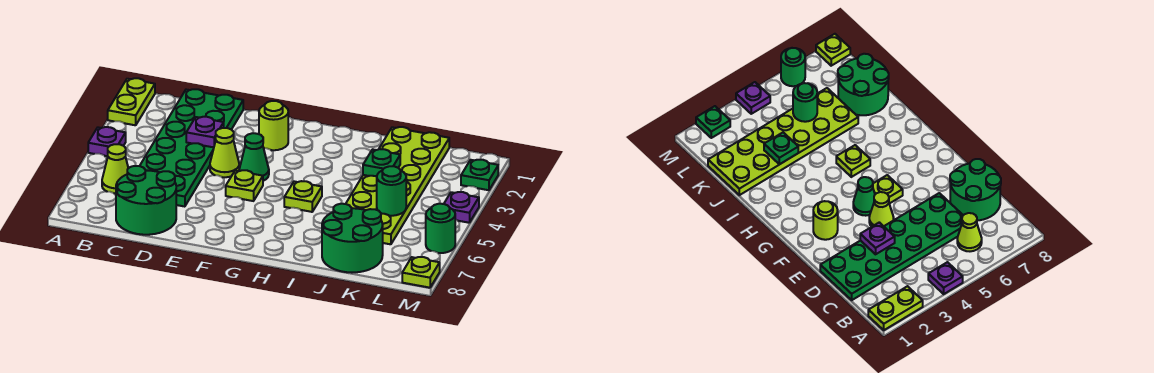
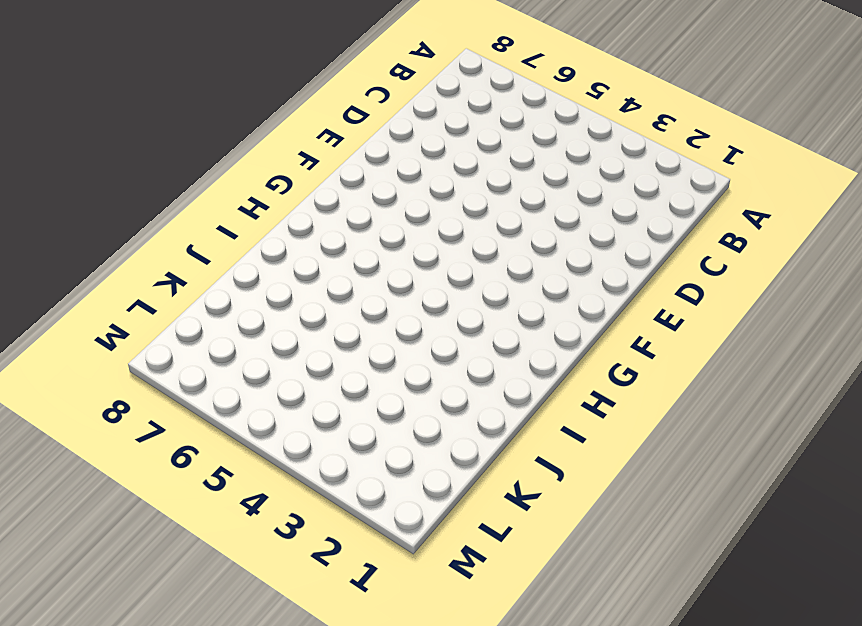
none -> lime 1x2 plate [108,78,155,125]
none -> purple 1x1 plate [88,127,126,156]
none -> lime 1x1 cone [102,144,128,194]

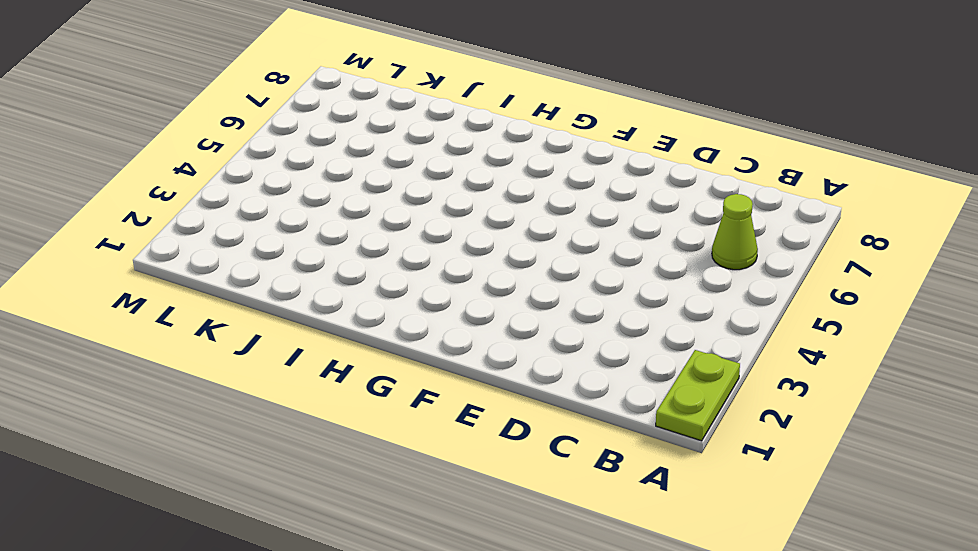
none -> purple 1x1 plate [88,127,126,156]
none -> green 2x6 plate [140,89,243,207]
none -> green 2x2 round brick [116,166,176,235]

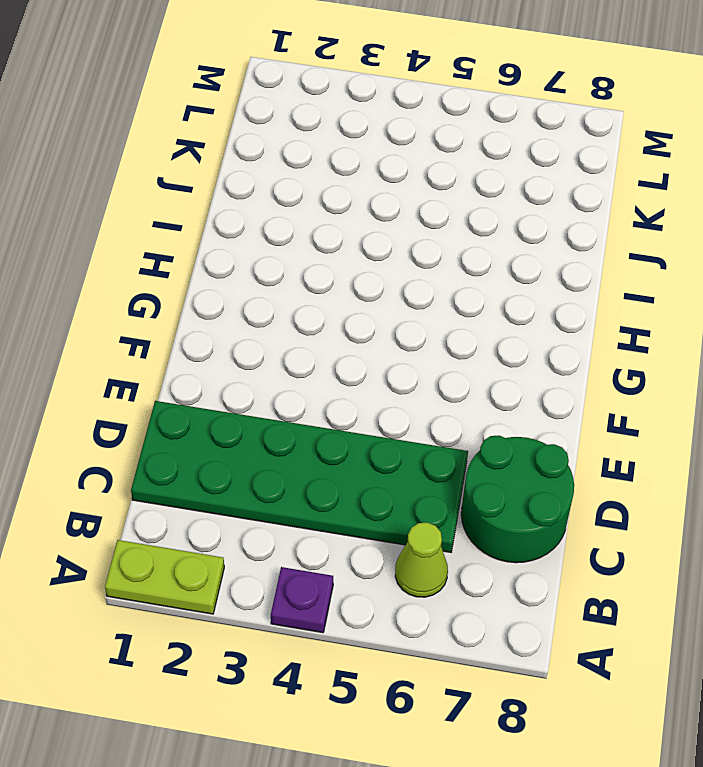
none -> lime 1x1 cone [210,128,239,177]
none -> lime 1x1 round brick [259,101,288,150]
none -> green 1x1 cone [239,133,269,181]

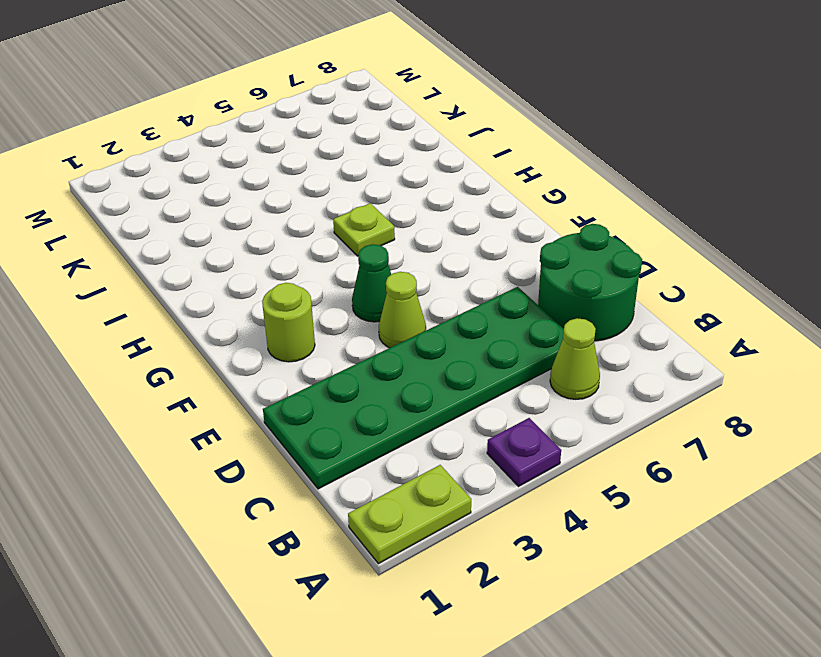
none -> lime 1x1 plate [226,170,263,201]
none -> lime 2x6 plate [346,127,449,244]
none -> green 2x2 round brick [322,203,383,273]

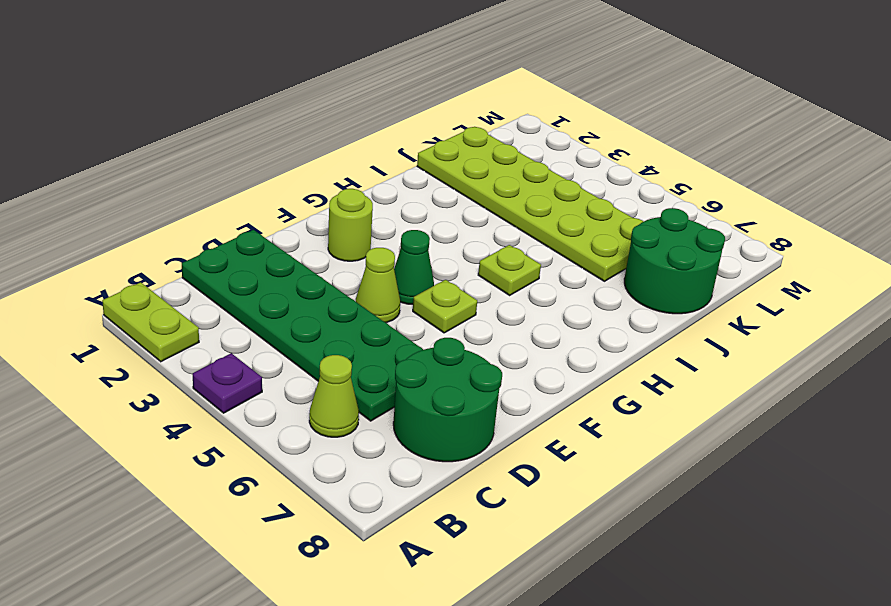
none -> green 1x1 plate [461,160,498,190]
none -> purple 1x1 plate [444,192,479,223]
none -> green 1x1 round brick [426,204,455,253]

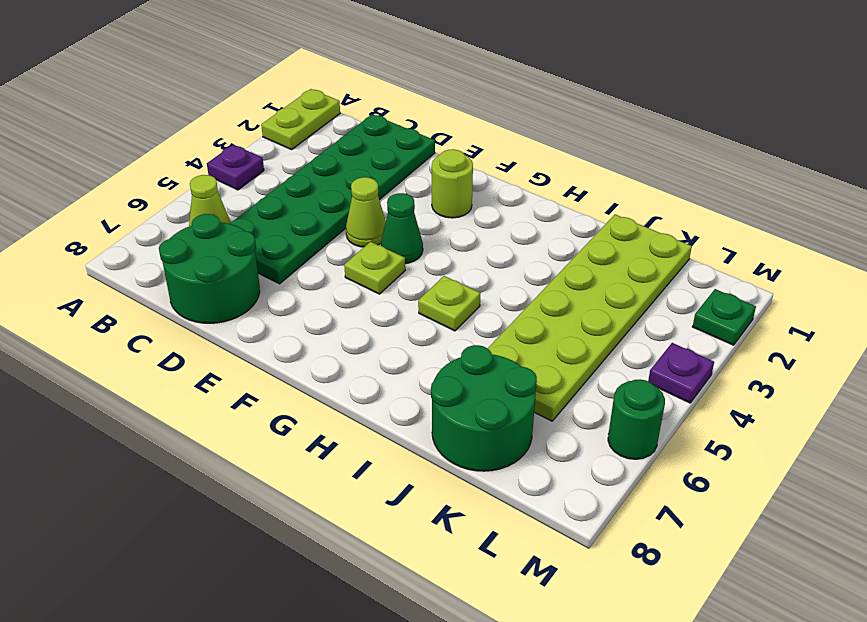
none -> lime 1x1 plate [402,257,440,288]
none -> purple 1x1 plate [186,117,224,147]
none -> green 1x1 plate [363,149,400,177]

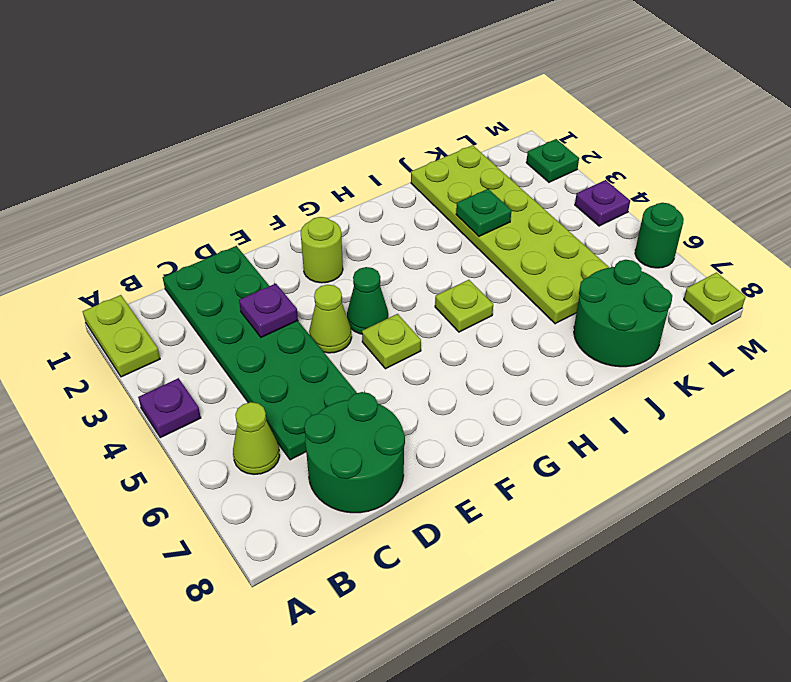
none -> green 1x1 round brick [377,166,406,216]

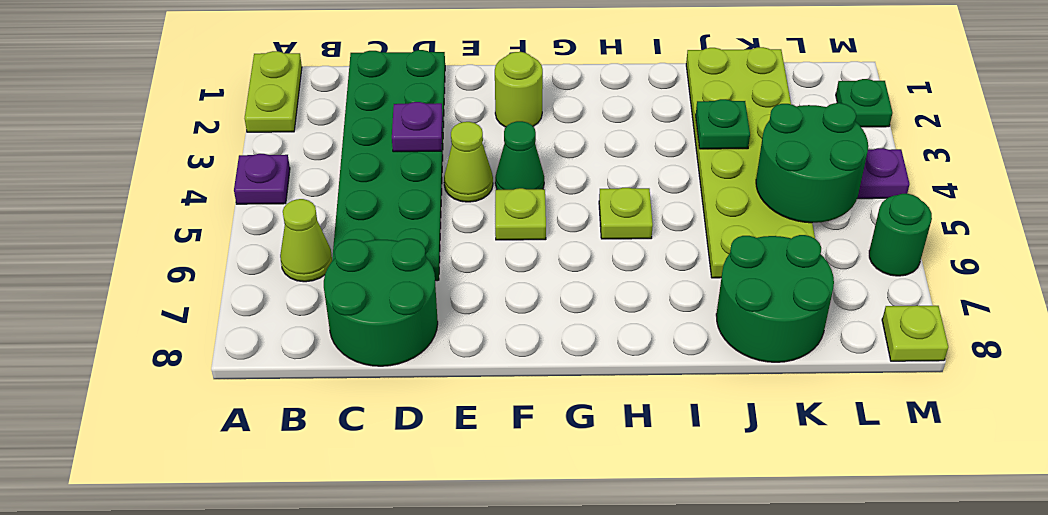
green 2x2 round brick [756,103,868,223] -> green 1x1 round brick [377,166,406,216]

